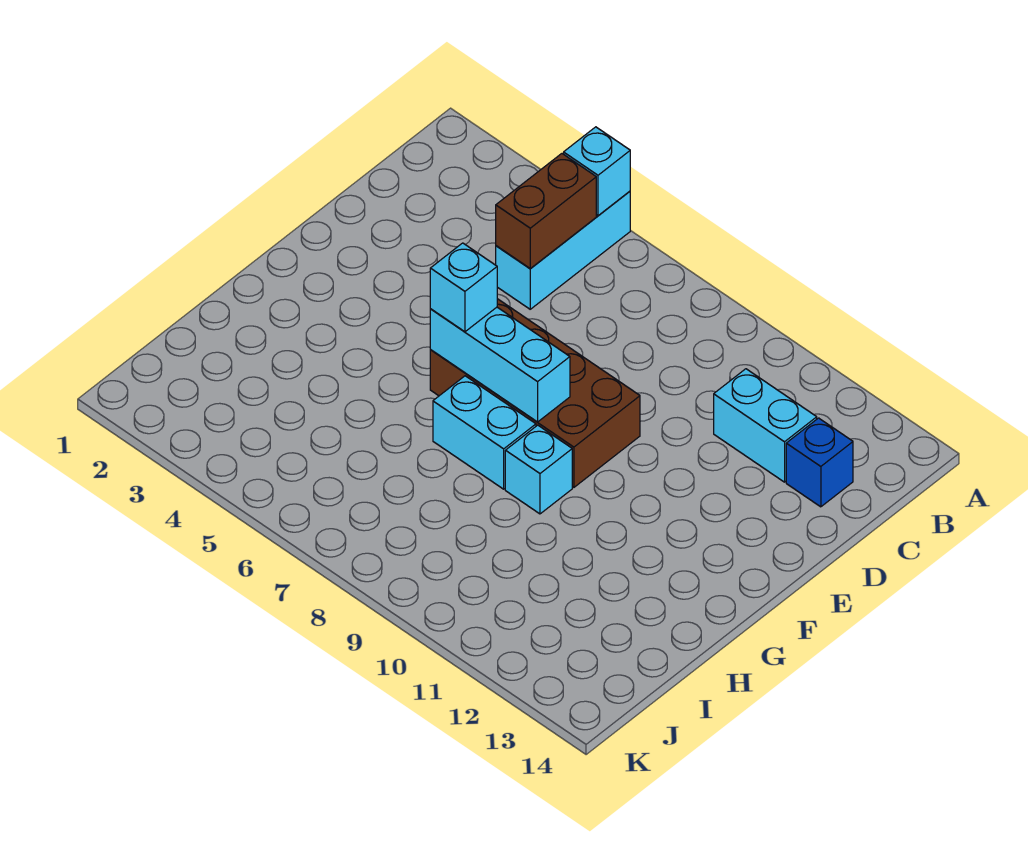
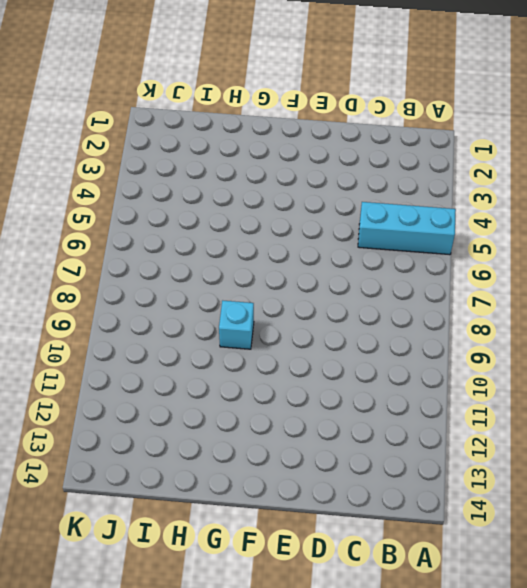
none -> cyan 1x2 brick [714,369,817,482]
none -> blue 1x1 brick [786,418,853,507]

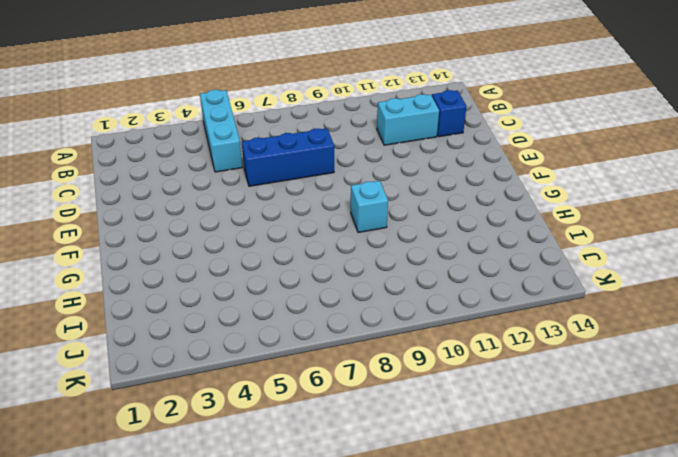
blue 1x3 brick [242,128,334,186] -> none
none -> brown 2x4 brick [430,299,640,487]
none -> cyan 1x2 brick [433,376,536,489]

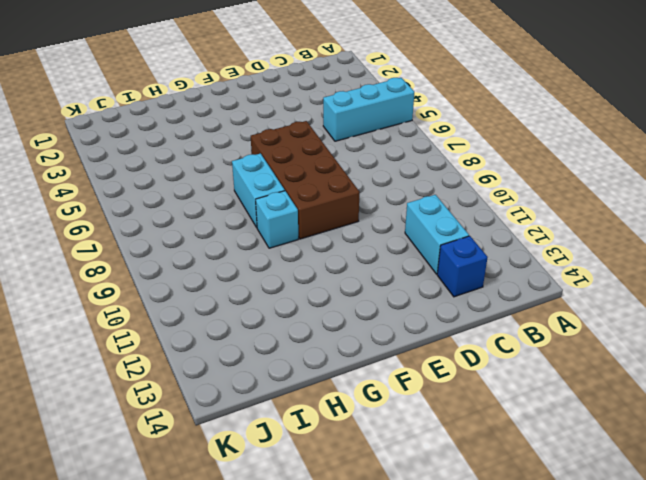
none -> cyan 1x1 brick [564,127,630,216]
none -> brown 1x2 brick [496,154,596,269]

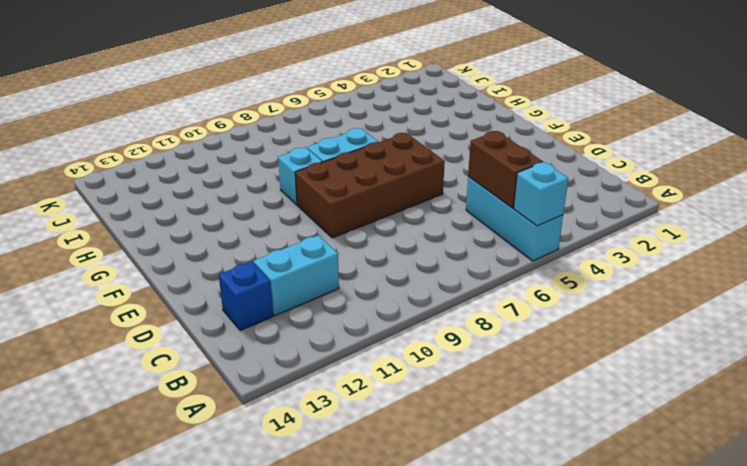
none -> cyan 1x3 brick [430,307,570,422]
none -> cyan 1x1 brick [430,243,497,332]

